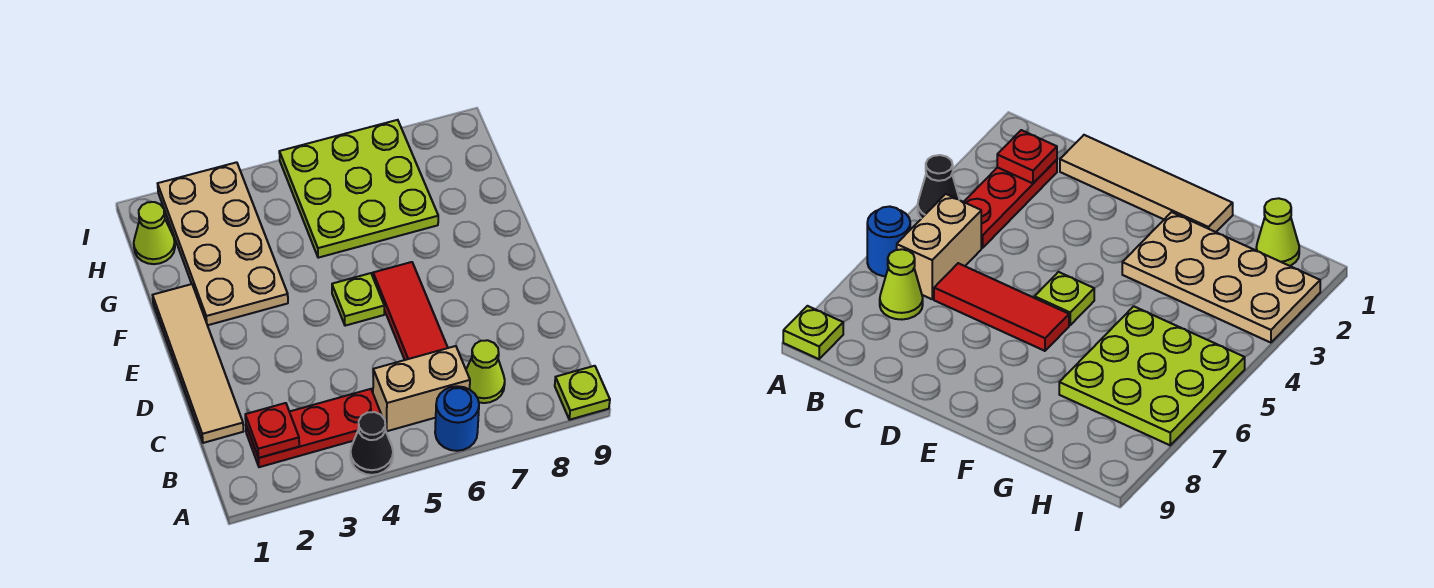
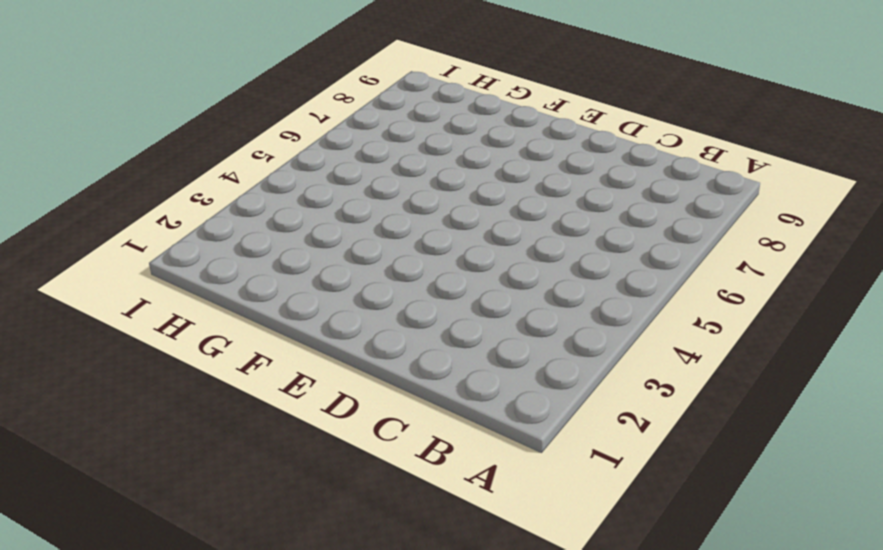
none -> black 1x1 cone [350,412,393,475]
none -> blue 1x1 round brick [435,386,479,451]
none -> lime 1x1 plate [555,366,610,420]

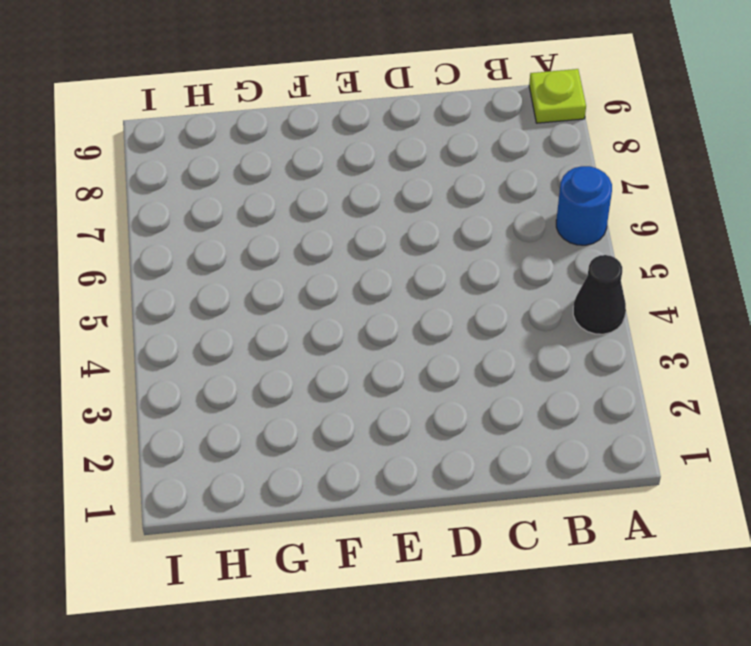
none -> red 1x3 plate [246,389,381,467]
none -> tan 1x2 brick [373,346,470,431]
none -> lime 1x1 cone [466,340,505,403]

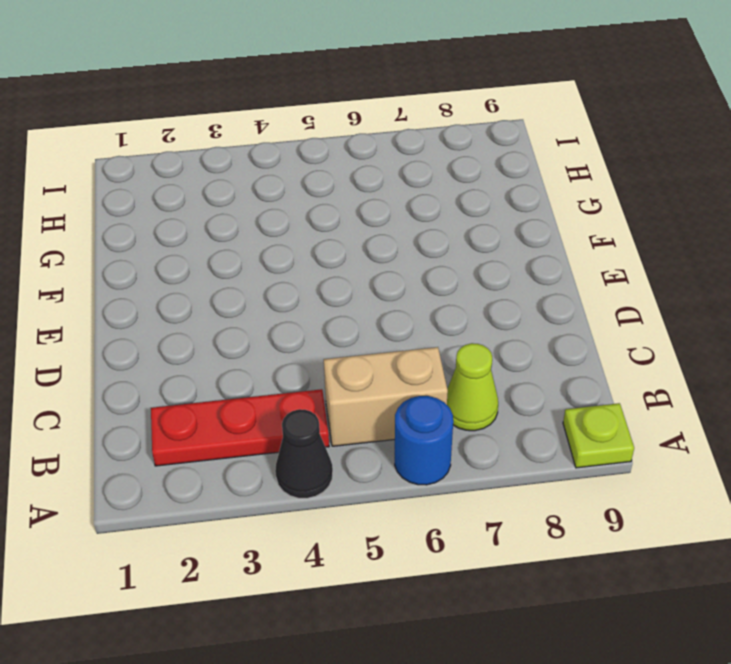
none -> tan 1x4 tile [153,284,244,443]
none -> red 1x3 tile [373,262,448,360]
none -> lime 1x1 plate [332,273,384,326]

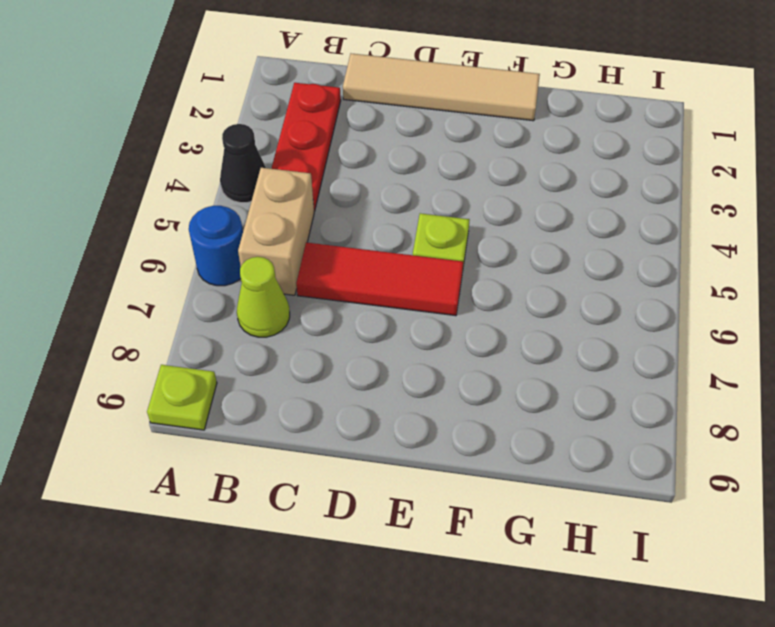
none -> tan 2x4 plate [158,162,288,325]
none -> lime 3x3 plate [279,120,438,258]
none -> lime 1x1 cone [134,202,175,264]

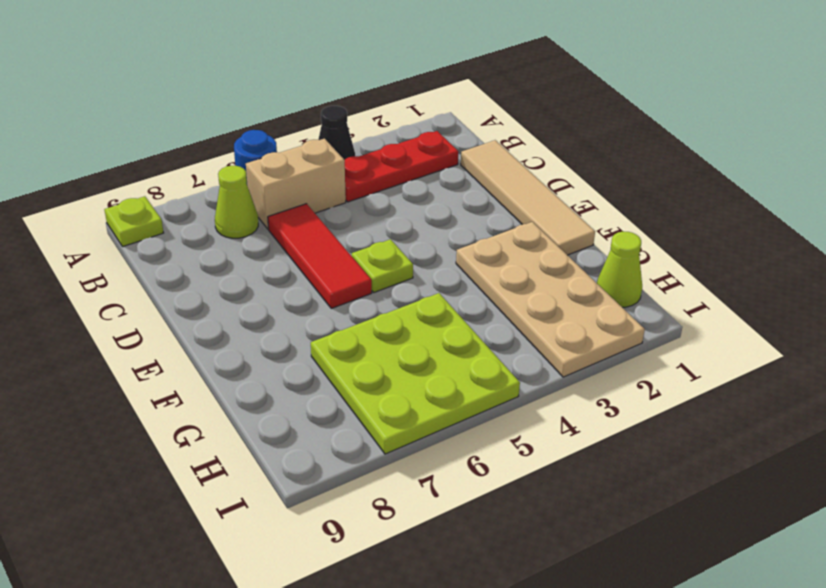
none -> red 1x1 plate [245,403,299,458]

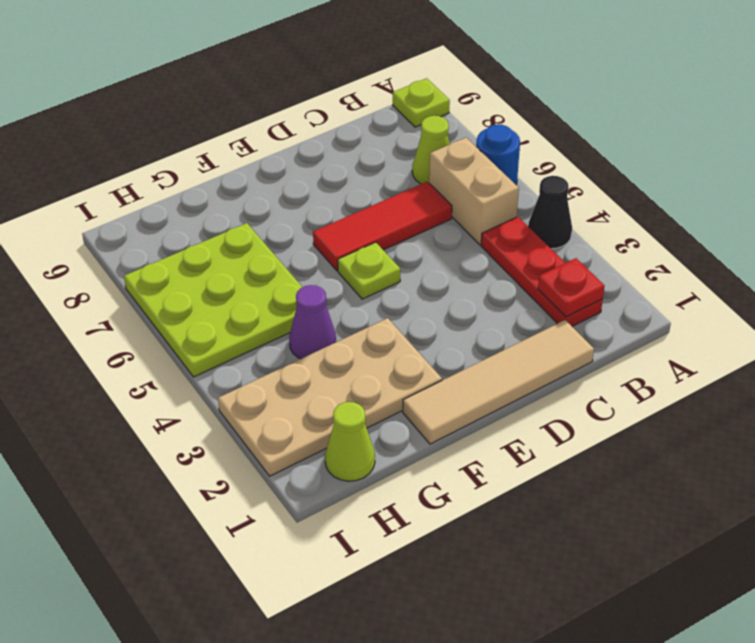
purple 1x1 cone [289,285,336,359] -> none

